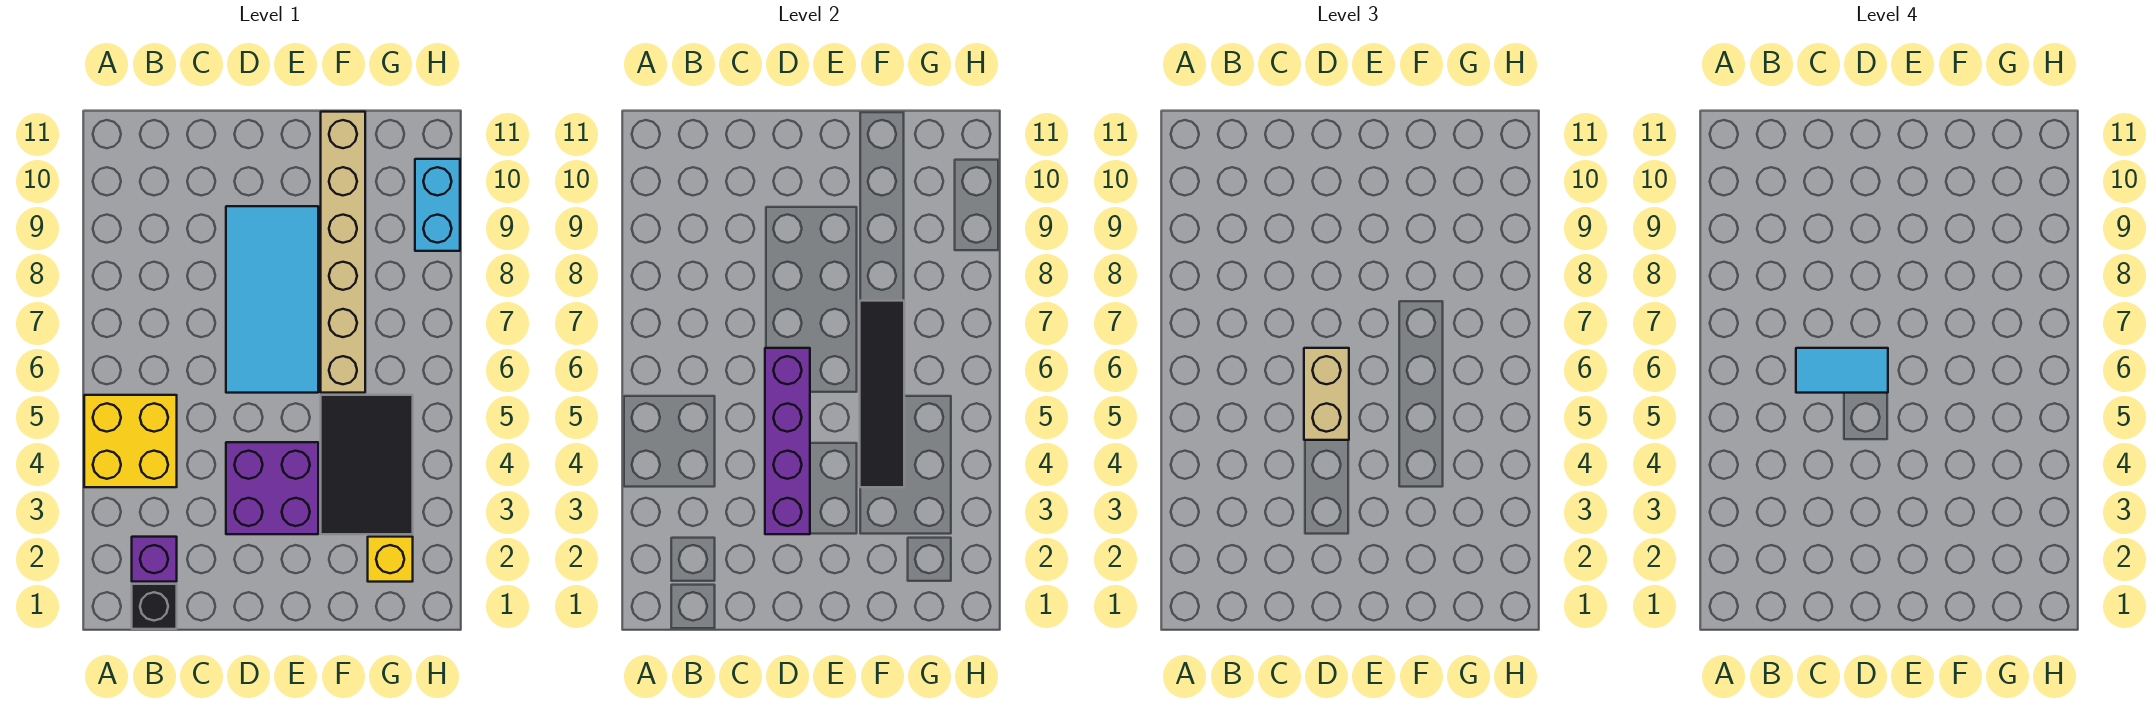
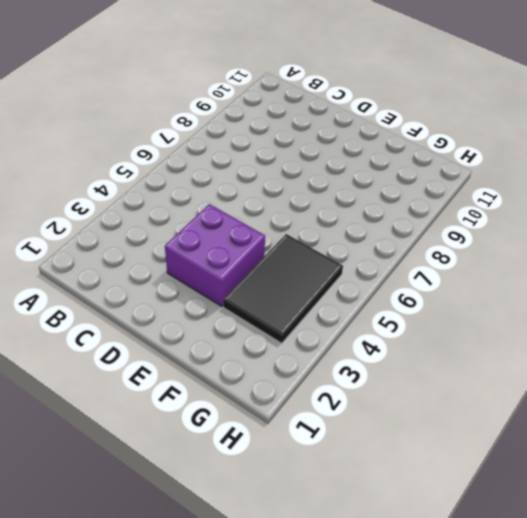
none -> yellow 2x2 brick [84,395,177,487]
none -> black 1x1 brick [132,584,177,629]
none -> purple 1x1 brick [132,537,177,582]

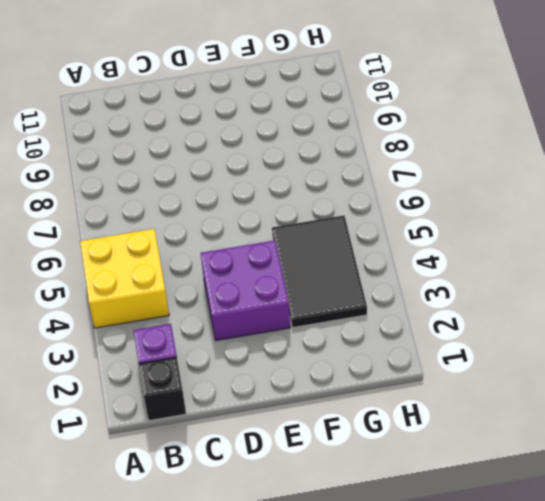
none -> cyan 2x4 tile [226,206,318,393]
none -> tan 1x6 brick [321,112,365,393]
none -> yellow 1x1 brick [368,537,413,582]

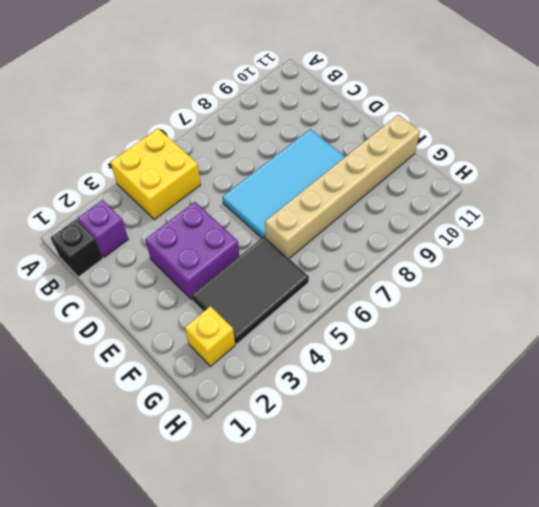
none -> cyan 1x2 brick [415,159,460,251]
none -> purple 1x4 brick [765,348,810,534]
none -> black 1x4 tile [860,301,904,487]

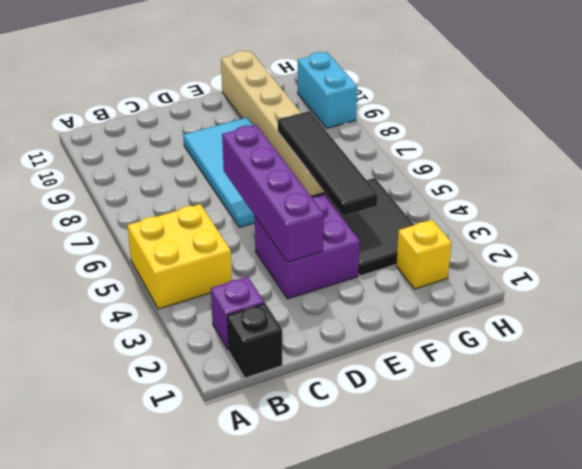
none -> tan 1x2 brick [1304,348,1349,440]
none -> cyan 1x2 tile [1796,348,1888,393]

